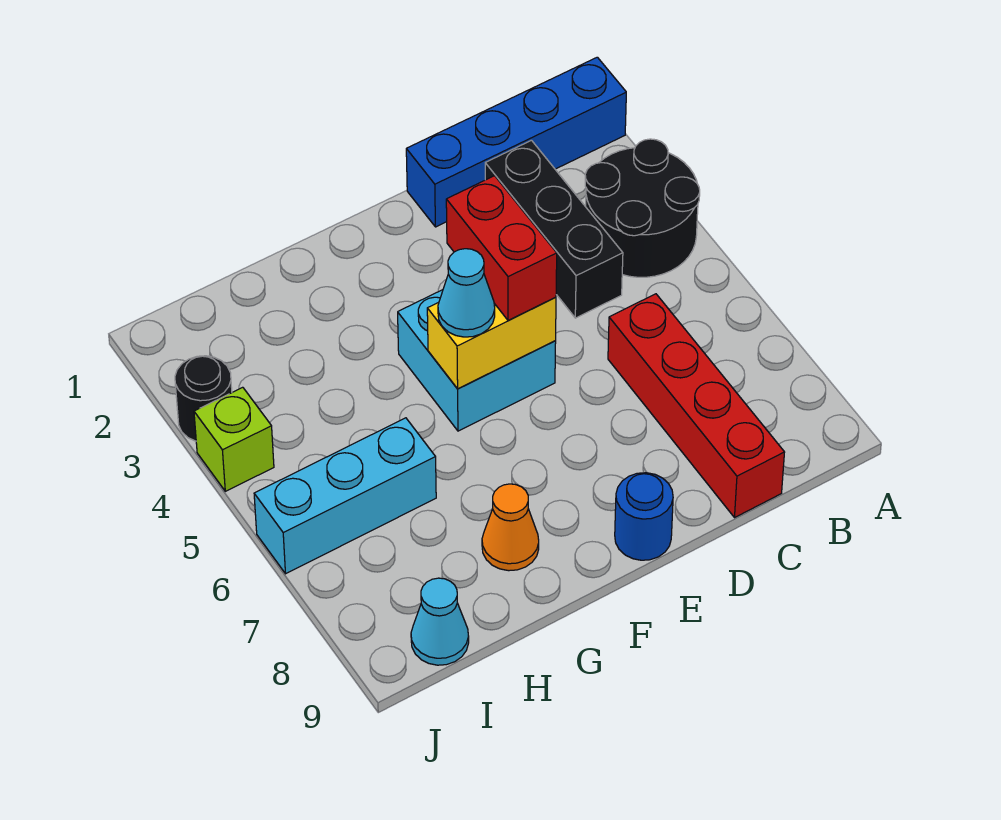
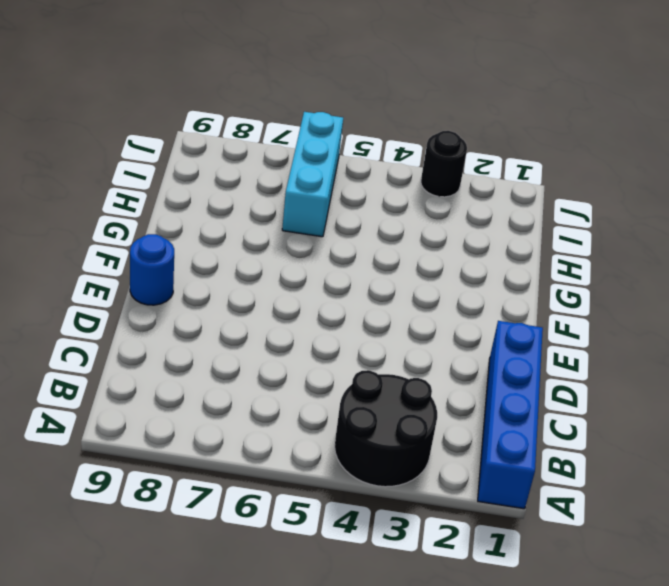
none -> black 1x3 brick [485,140,623,318]
none -> red 1x4 brick [608,294,785,517]
none -> cyan 2x2 brick [398,290,556,431]

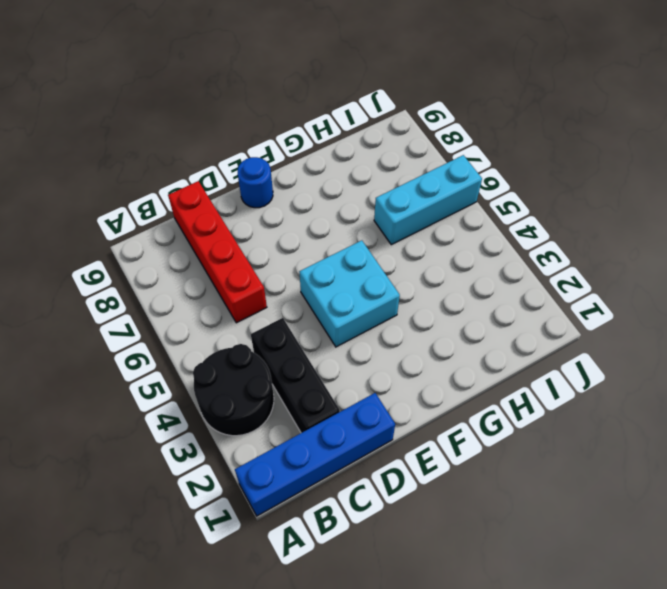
none -> orange 1x1 cone [482,484,539,571]
none -> cyan 1x1 cone [411,578,469,665]
none -> black 1x1 round brick [175,356,232,441]

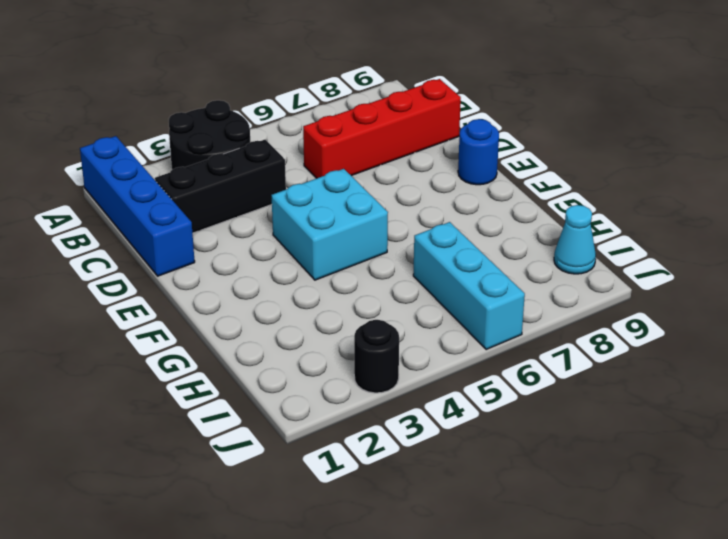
none -> orange 1x1 cone [482,484,539,571]
none -> lime 1x1 brick [194,387,274,491]
none -> yellow 1x2 brick [427,297,556,389]

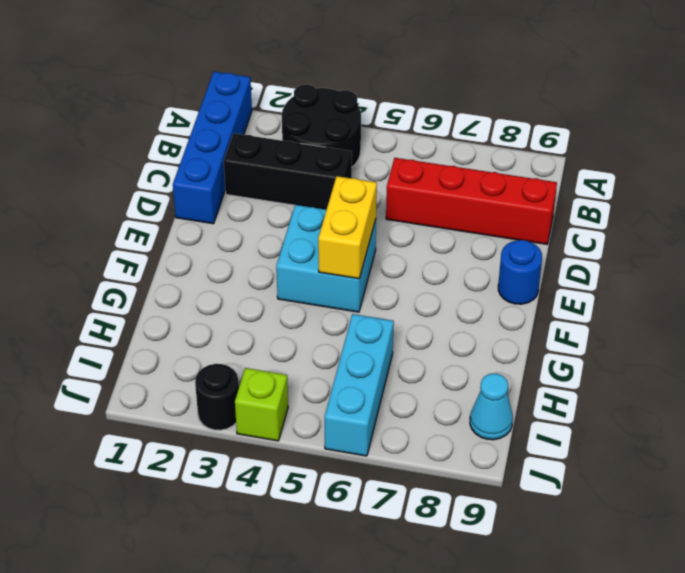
none -> orange 1x1 cone [482,484,539,571]
none -> red 1x2 brick [446,176,557,320]
none -> cyan 1x1 cone [438,249,495,337]

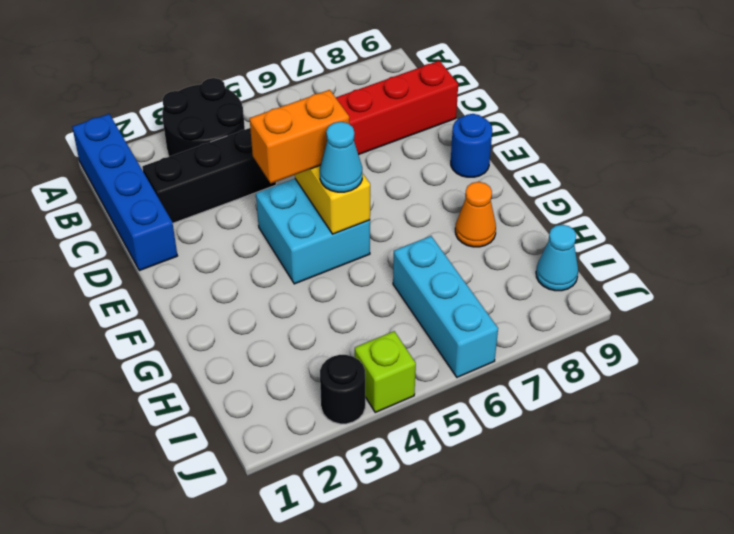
orange 1x2 brick [250,90,349,183] -> red 1x2 brick [446,176,557,320]

